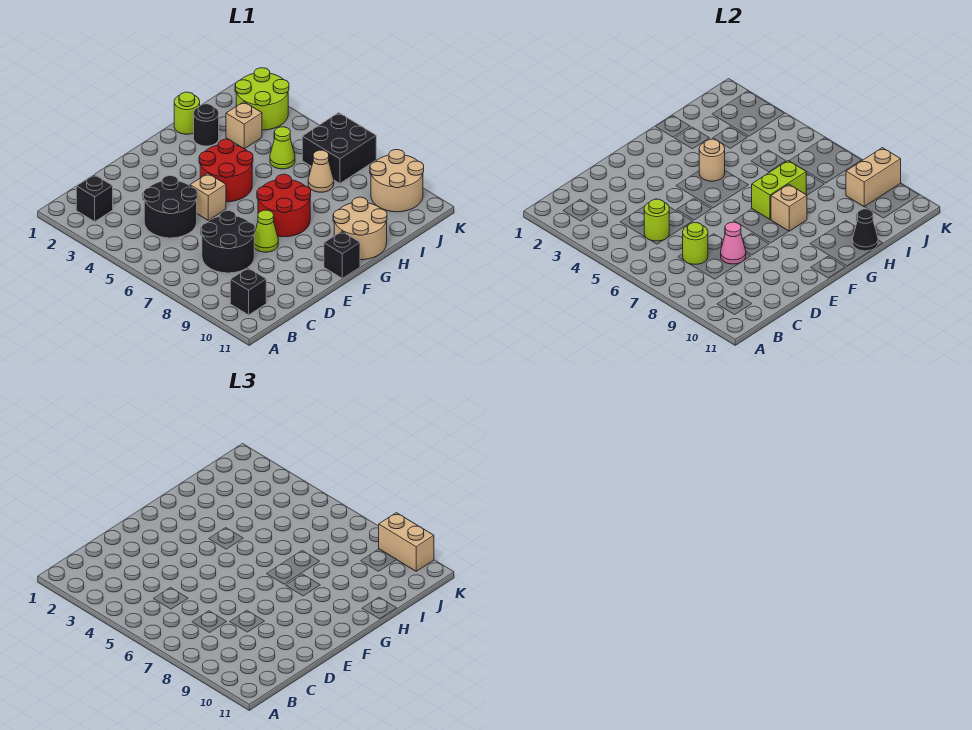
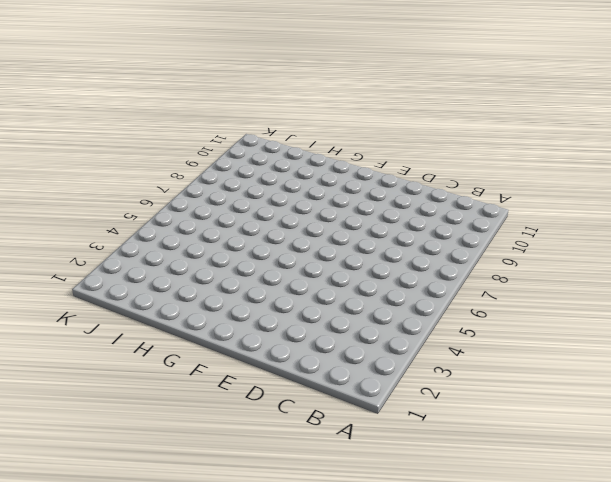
none -> black 1x1 brick [76,174,113,221]
none -> black 1x1 brick [230,268,266,315]
none -> black 2x2 round brick [144,176,197,238]

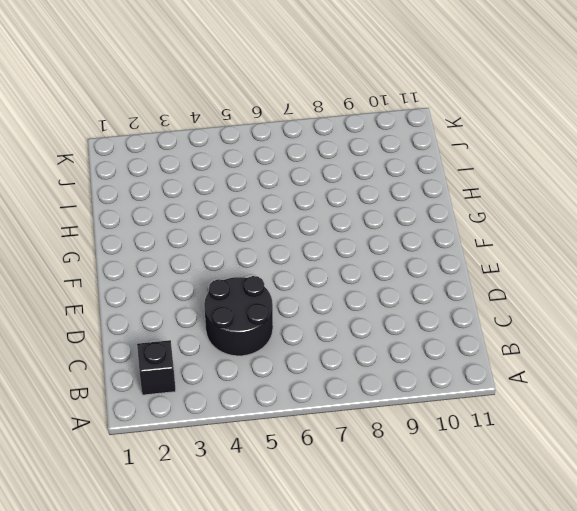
none -> black 1x1 brick [230,268,266,315]
none -> black 2x2 round brick [201,211,255,273]
none -> tan 1x1 brick [190,173,226,220]

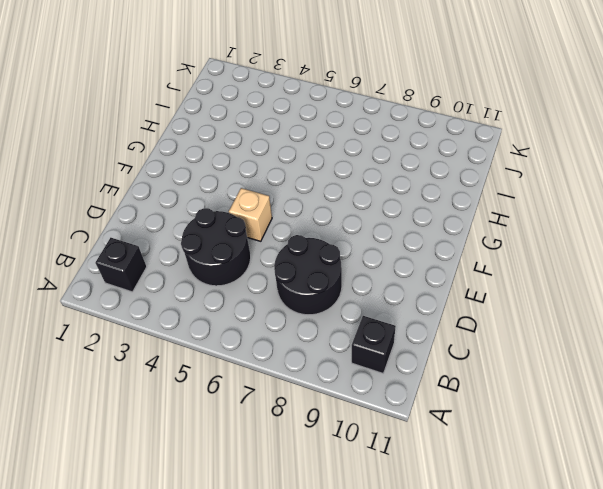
none -> lime 1x1 cone [254,210,278,252]
none -> red 2x2 round brick [200,139,253,202]
none -> red 2x2 round brick [257,174,311,237]

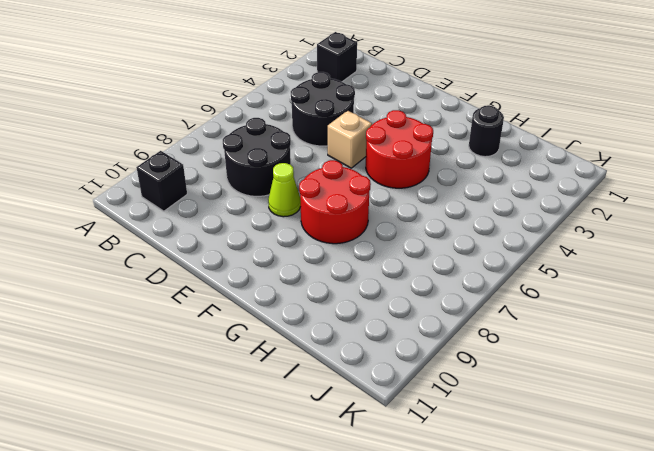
none -> black 1x1 brick [324,231,360,278]
none -> tan 2x2 round brick [334,197,387,260]
none -> lime 1x1 round brick [174,92,200,134]

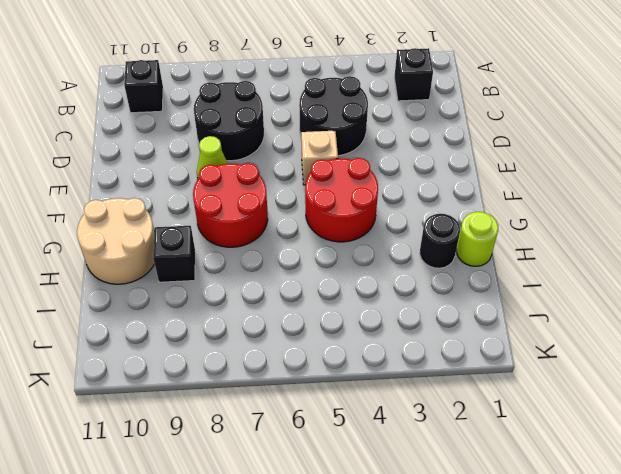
black 1x1 brick [153,226,195,282] -> black 1x1 brick moved to [324,231,360,278]
none -> tan 1x1 brick [226,102,262,149]
none -> lime 1x1 cone [270,127,295,169]
none -> tan 1x1 cone [308,150,334,192]

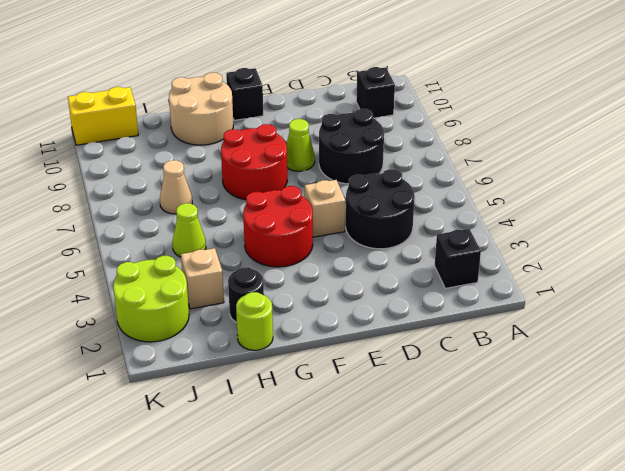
yellow 1x2 brick [68,87,138,145] -> none
none -> black 2x2 brick [302,113,376,183]
none -> tan 2x2 round brick [370,150,424,212]
none -> lime 1x1 round brick [644,199,669,241]

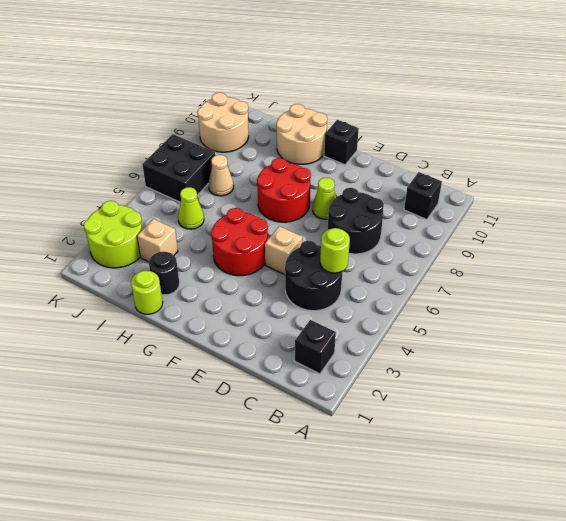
none -> lime 1x1 round brick [683,223,708,264]
none -> pink 1x1 cone [721,222,746,264]
none -> tan 1x1 round brick [699,139,725,181]

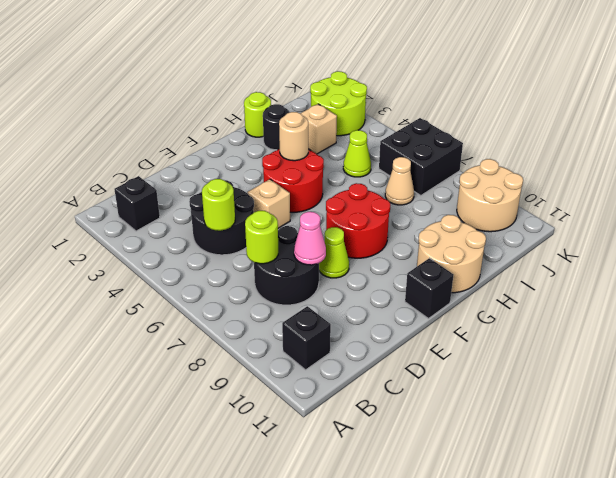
none -> lime 1x2 brick [752,161,806,219]
none -> tan 1x1 brick [771,184,807,231]
none -> black 1x1 cone [853,209,878,251]

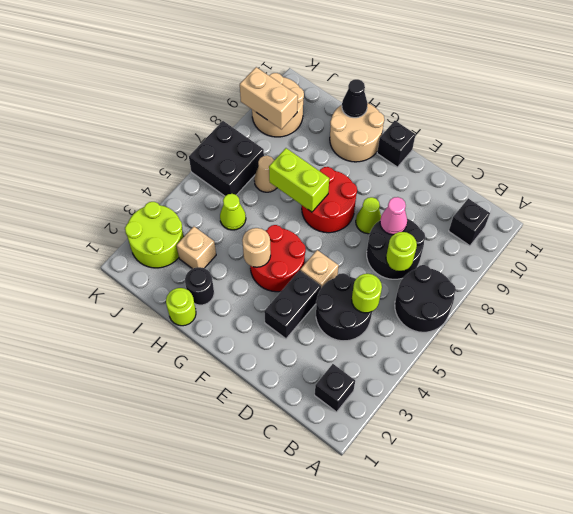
black 2x2 round brick [395,265,456,332] -> none
black 1x2 brick [264,270,321,339] -> none
none -> tan 1x1 brick [771,184,807,231]
none -> tan 1x2 brick [379,513,434,571]

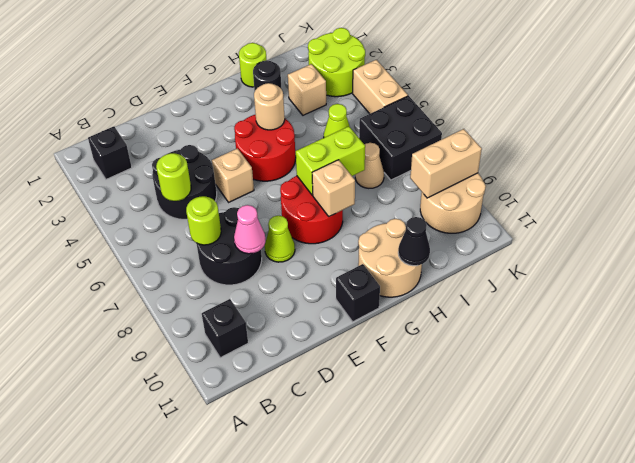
tan 1x2 brick [353,60,408,114] -> tan 1x2 brick moved to [379,513,434,571]

